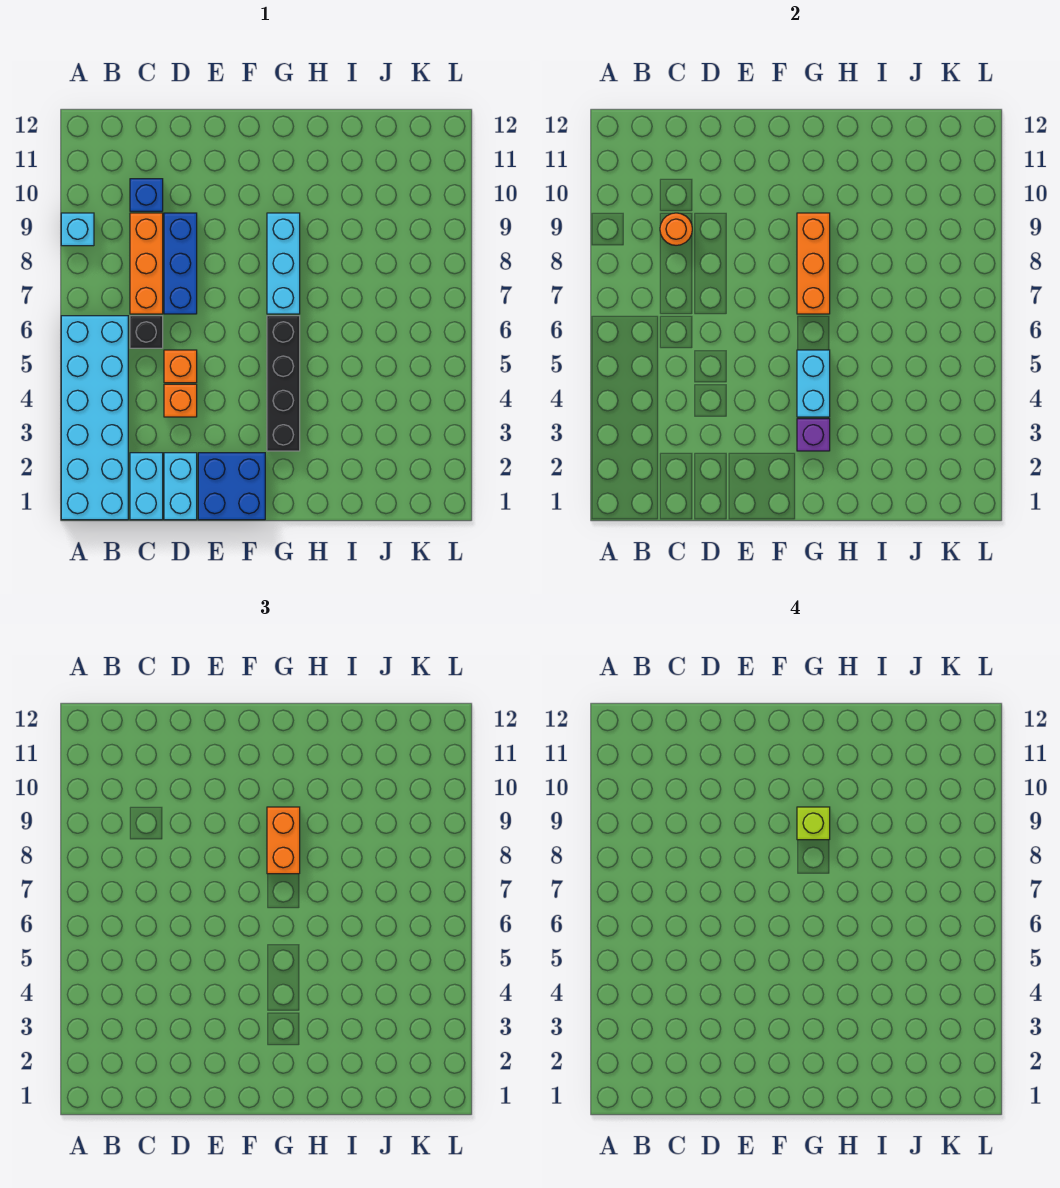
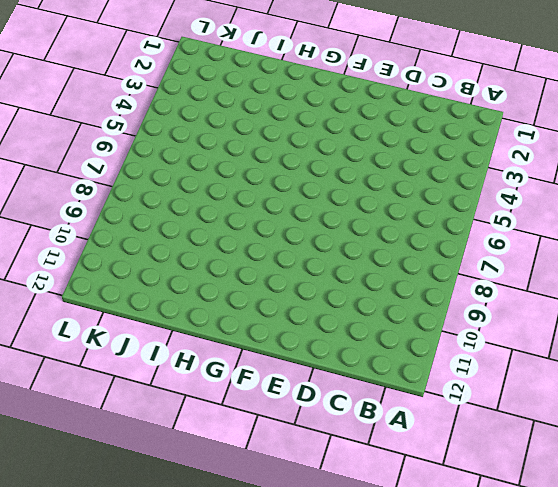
none -> cyan 2x6 brick [61,316,128,520]
none -> cyan 1x1 brick [61,213,94,246]
none -> cyan 1x2 brick [130,453,163,520]

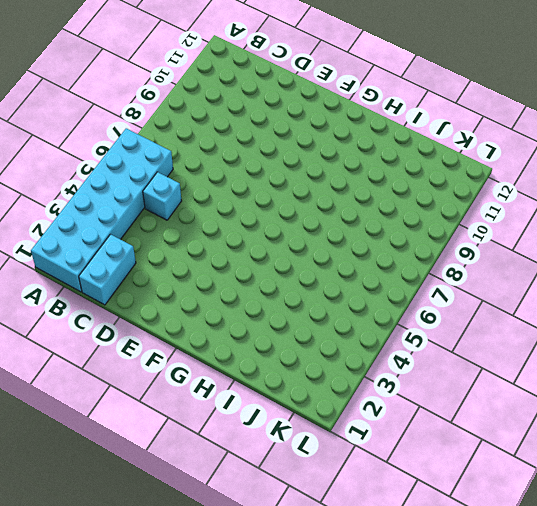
cyan 1x1 brick [143,172,182,220] -> cyan 1x1 brick moved to [61,213,94,246]
none -> black 1x1 brick [130,316,163,348]
none -> orange 1x3 brick [130,213,163,314]
none -> blue 1x1 brick [130,179,163,211]

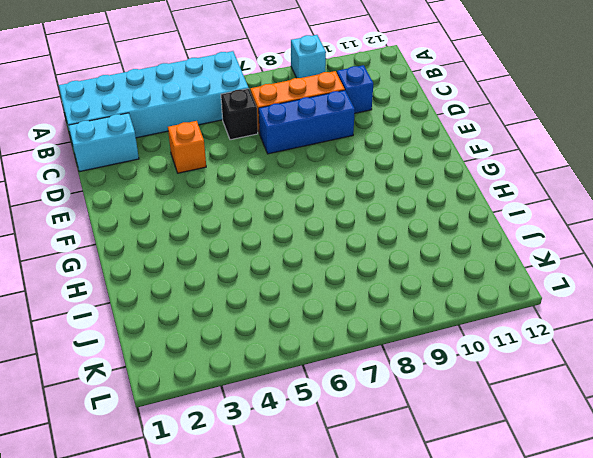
none -> cyan 1x2 brick [164,453,197,520]
none -> orange 1x1 brick [164,350,197,383]
none -> blue 2x2 brick [198,453,265,520]

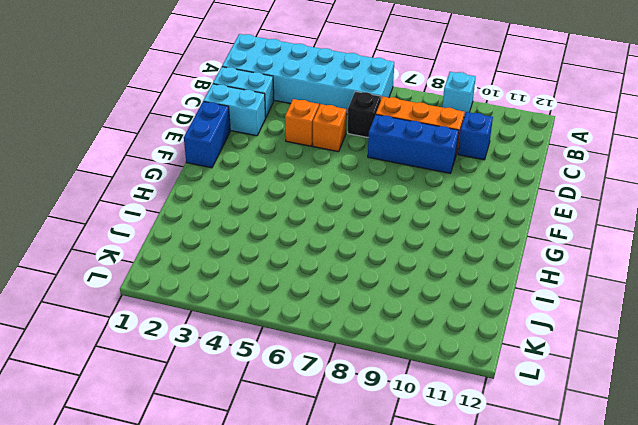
blue 1x2 brick [184,101,230,168] -> blue 2x2 brick [198,453,265,520]
none -> black 1x4 brick [267,316,300,451]
none -> cyan 1x3 brick [267,213,300,314]
none -> orange 1x1 round brick [660,213,692,245]

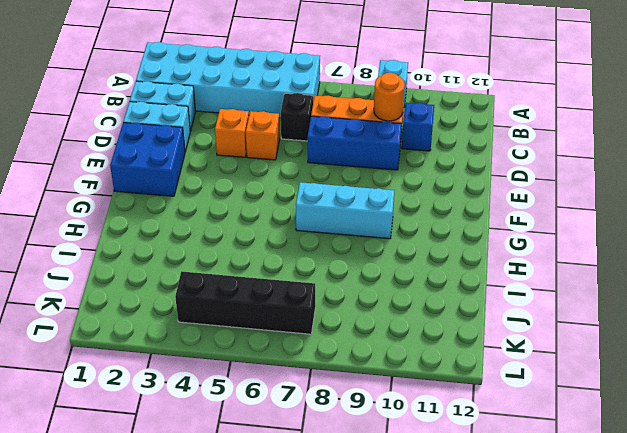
black 1x4 brick [175,271,315,334] -> black 1x4 brick moved to [267,316,300,451]
none -> purple 1x1 brick [797,419,830,451]
none -> cyan 1x2 brick [797,350,830,417]
none -> orange 1x3 brick [797,213,830,314]

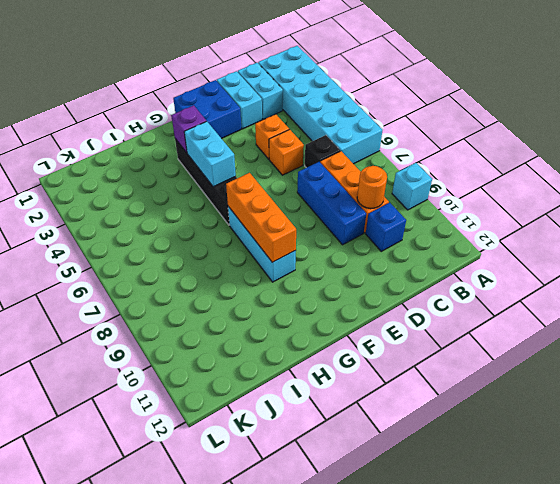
none -> orange 1x2 brick [267,807,300,874]
none -> lime 1x1 brick [797,807,830,840]

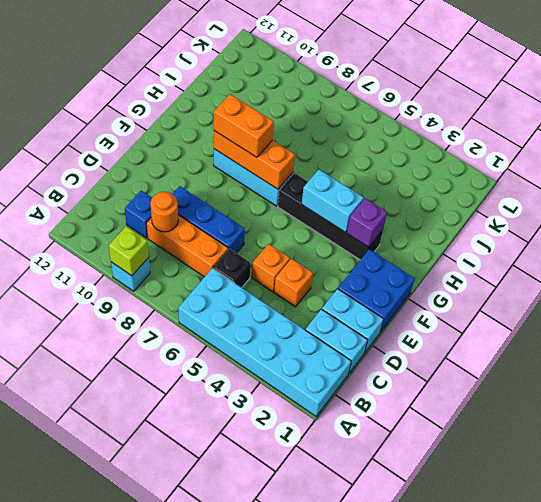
lime 1x1 brick [109,226,149,276] -> lime 1x1 brick moved to [797,807,830,840]

